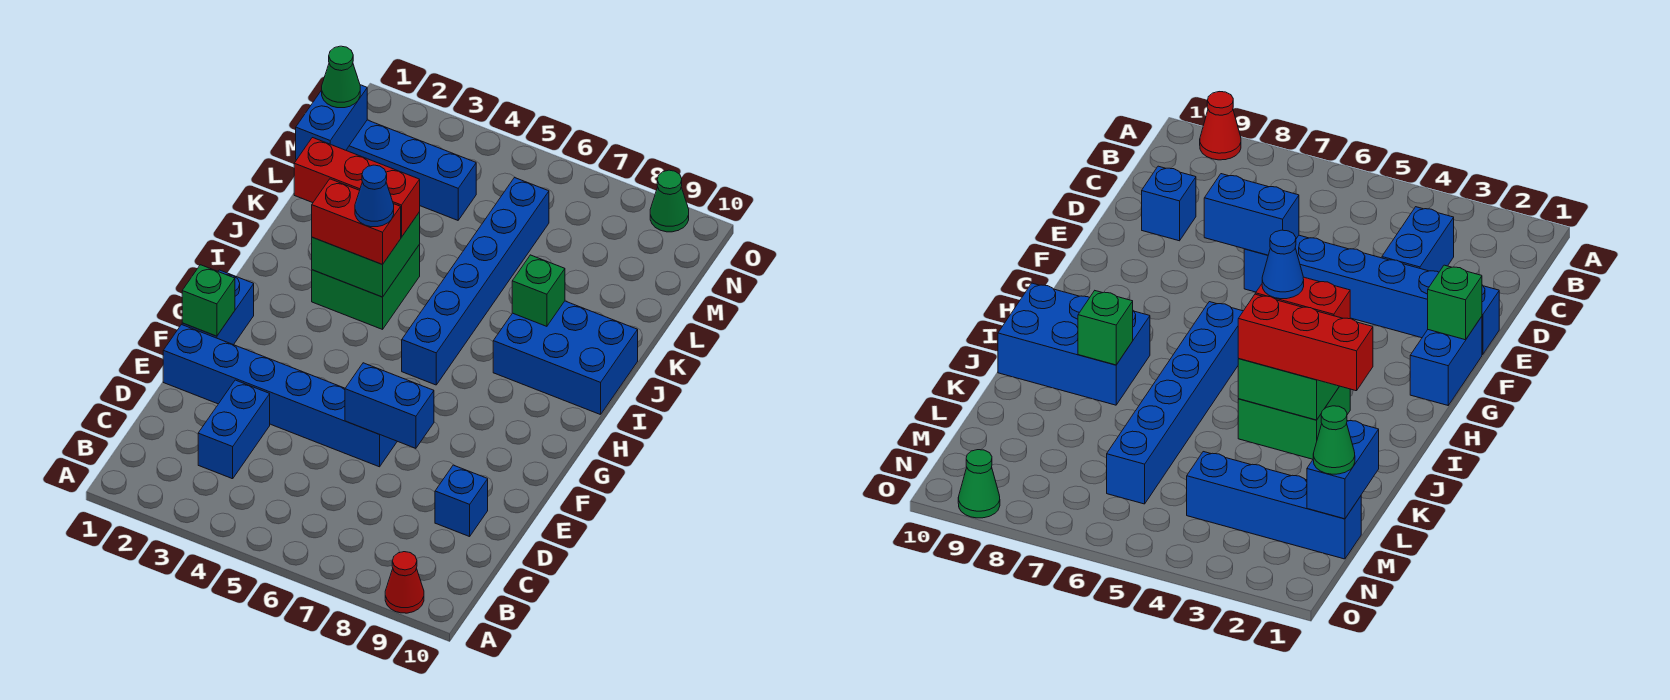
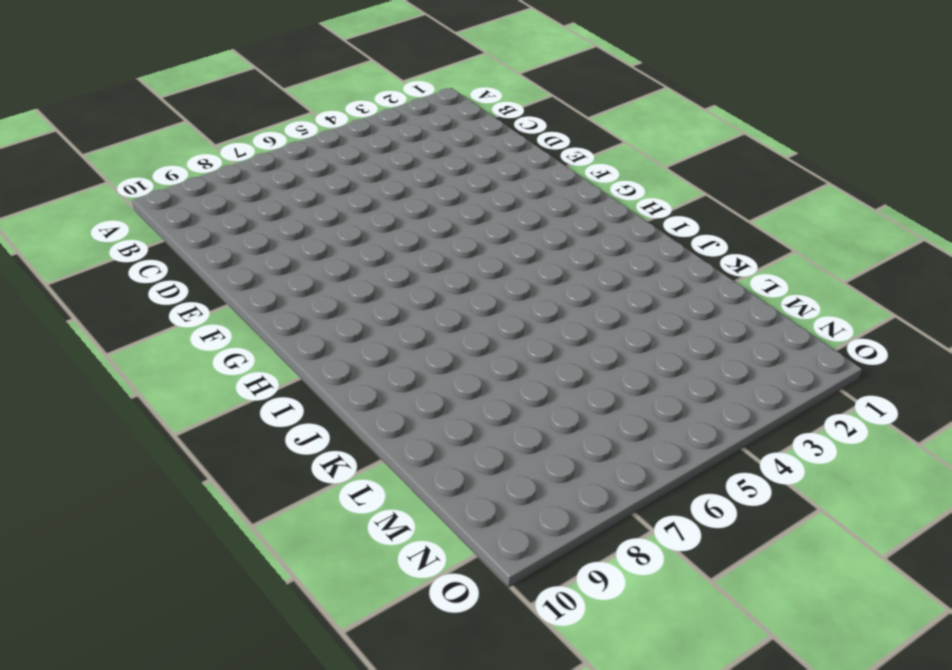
none -> red 1x1 cone [385,552,424,613]
none -> blue 1x2 brick [198,380,270,479]
none -> blue 1x1 brick [435,465,488,537]

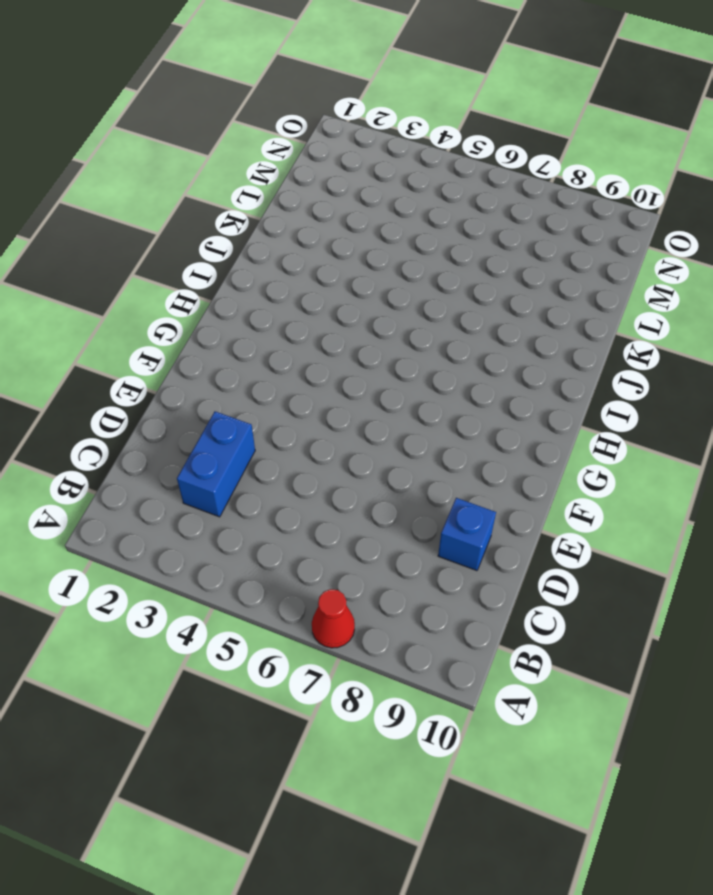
red 1x1 cone [312,589,355,648] -> red 1x1 cone moved to [385,552,424,613]
none -> blue 1x6 brick [163,325,397,467]
none -> blue 1x2 brick [182,270,254,345]
none -> blue 1x6 brick [402,178,549,385]

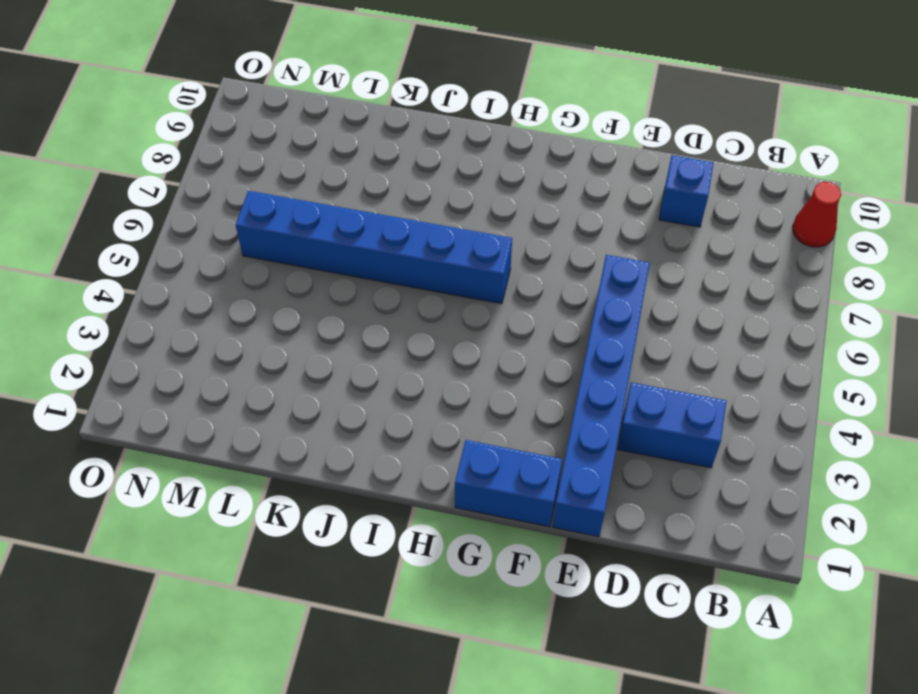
none -> green 2x2 brick [312,245,420,329]
none -> blue 2x3 brick [493,301,638,415]
none -> blue 1x4 brick [346,120,476,220]

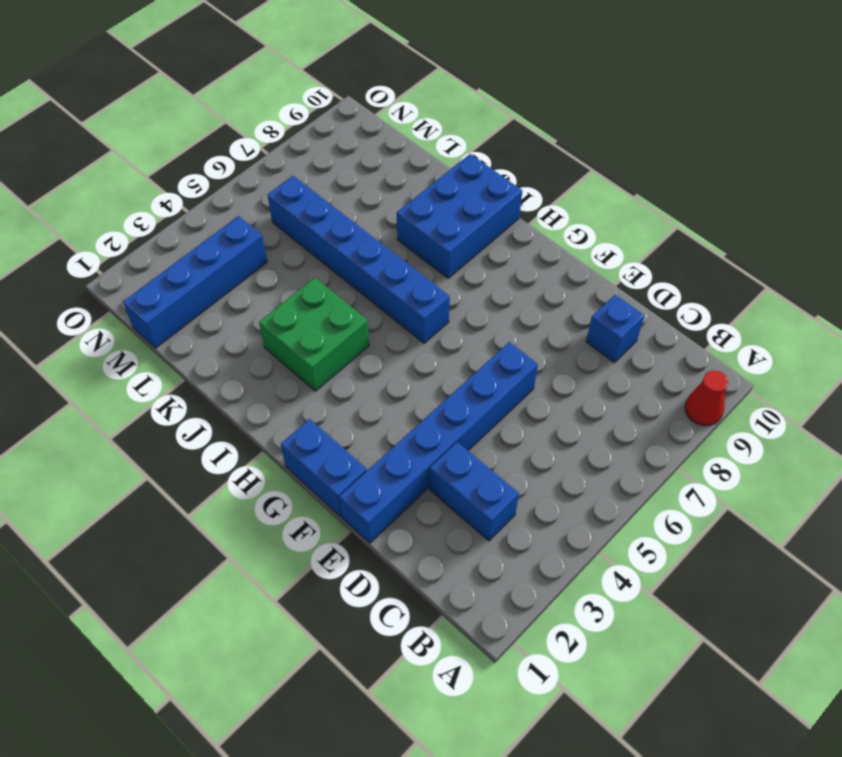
none -> green 1x1 cone [650,170,689,232]
none -> blue 1x2 brick [345,363,434,448]
none -> green 1x1 brick [182,265,235,336]

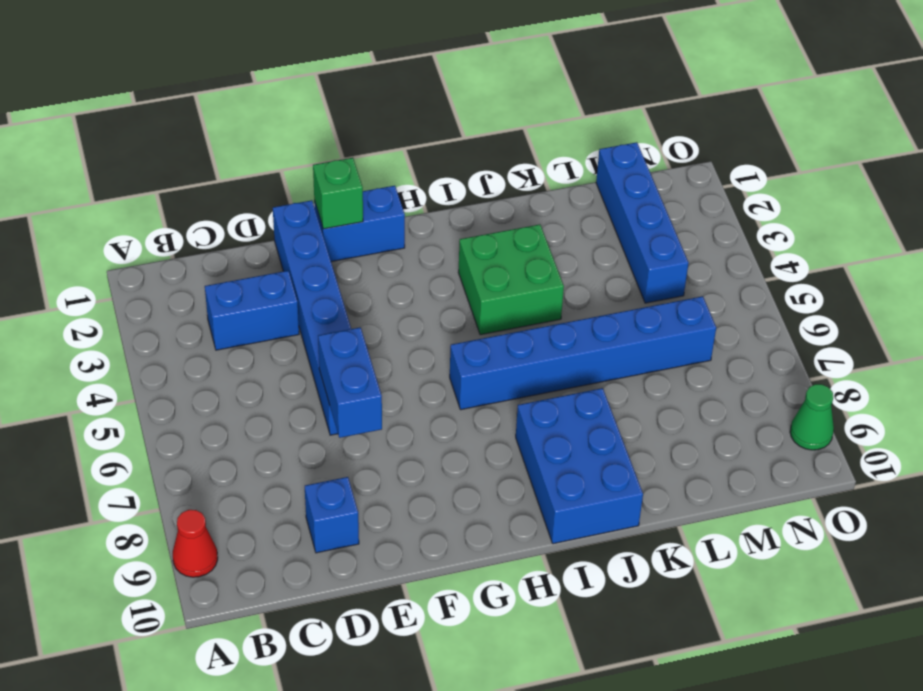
none -> green 2x2 brick [312,212,420,297]
none -> green 1x1 brick [512,255,565,326]
none -> blue 1x2 brick [296,85,367,160]

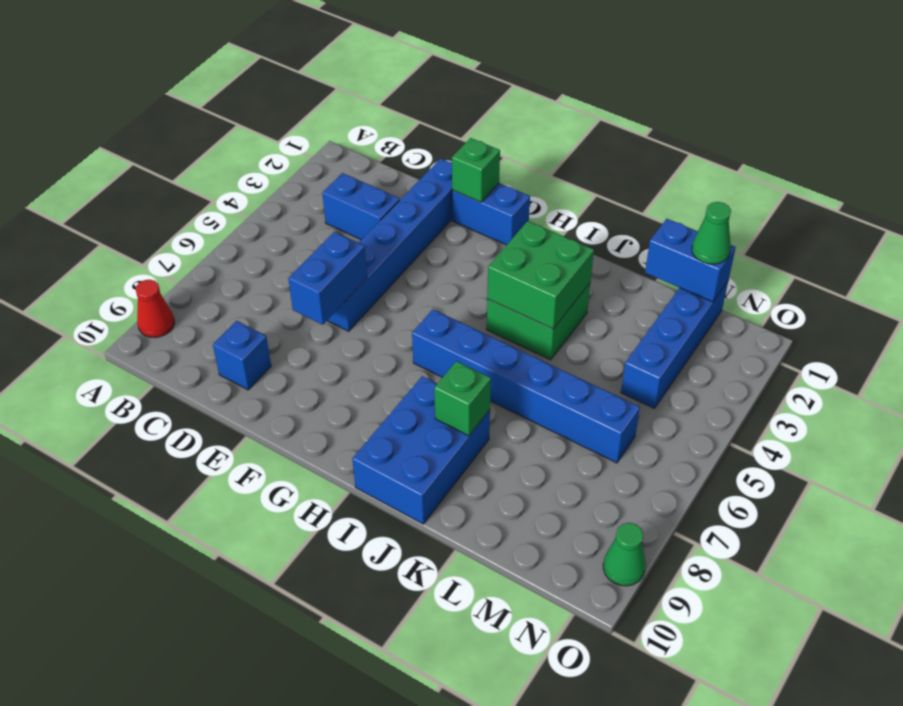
none -> red 1x2 brick [312,179,401,265]
none -> red 1x3 brick [294,138,420,237]
none -> blue 1x1 cone [355,165,394,227]

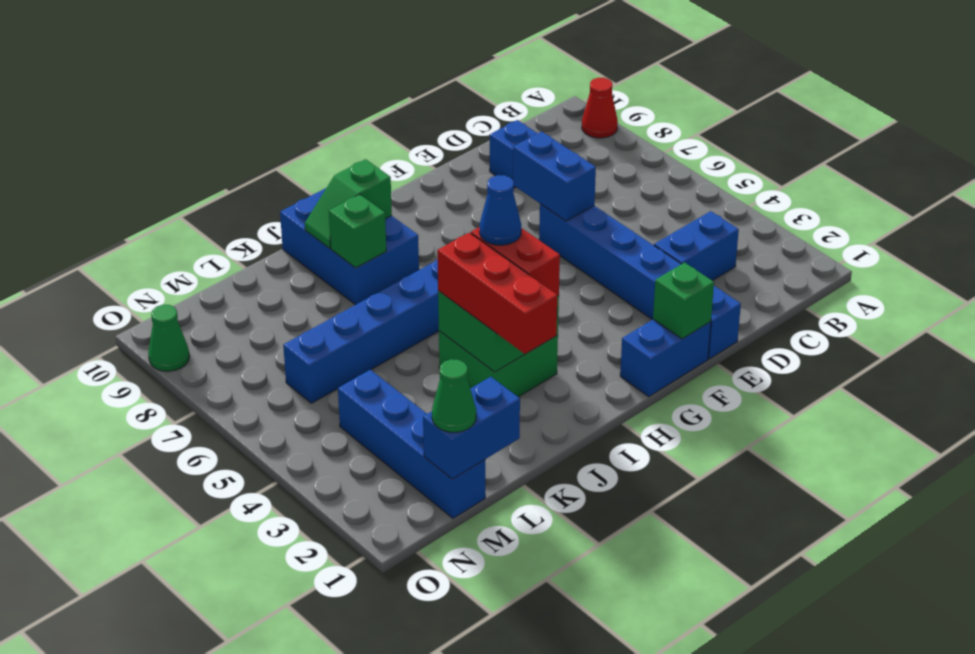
green 1x2 slope [305,159,392,248] -> none

